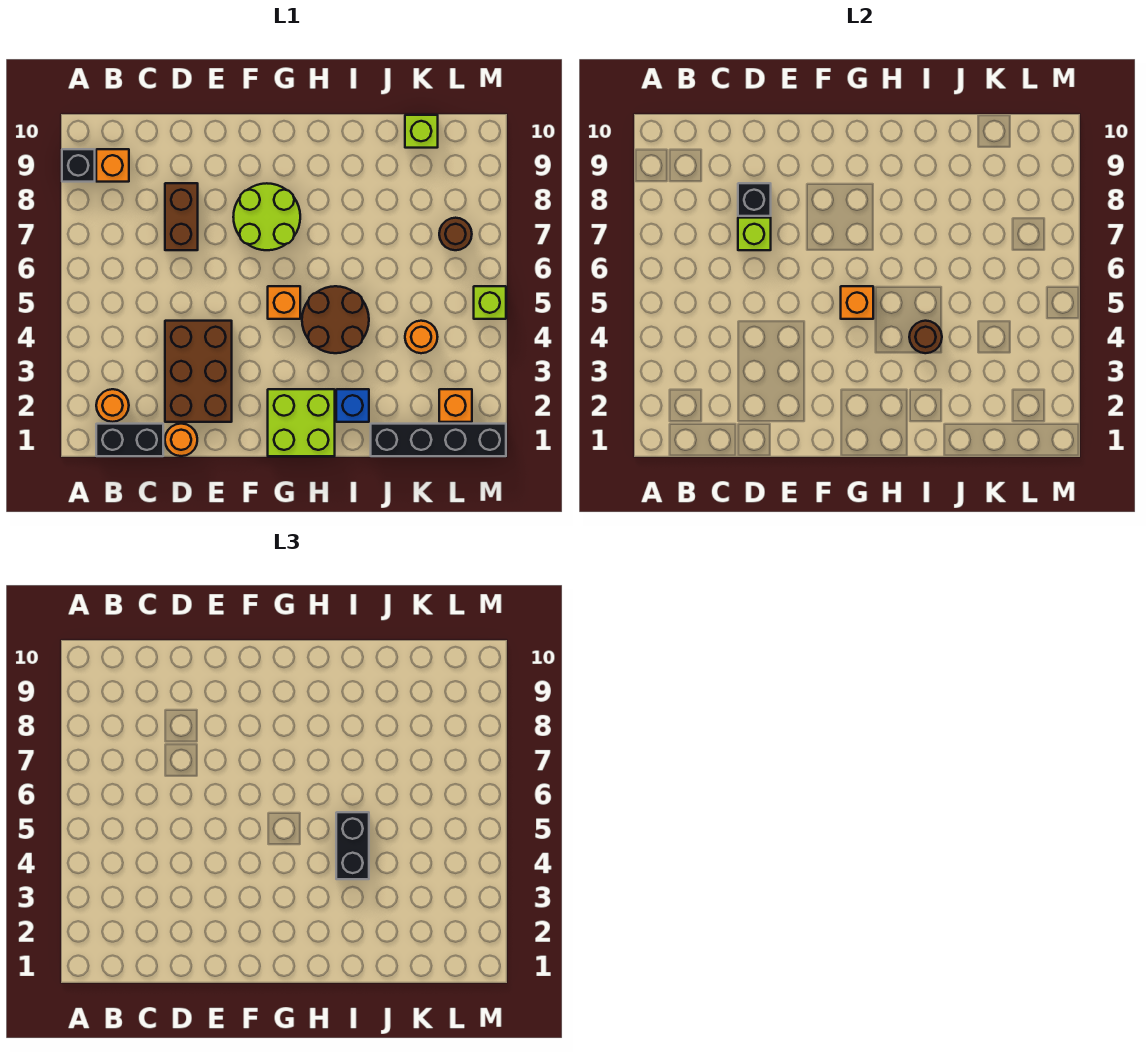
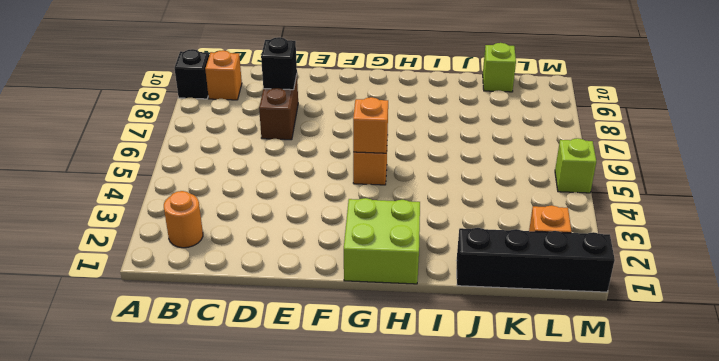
none -> black 1x2 brick [96,424,163,456]
none -> orange 1x1 round brick [165,424,197,456]
none -> brown 2x3 brick [165,321,232,422]

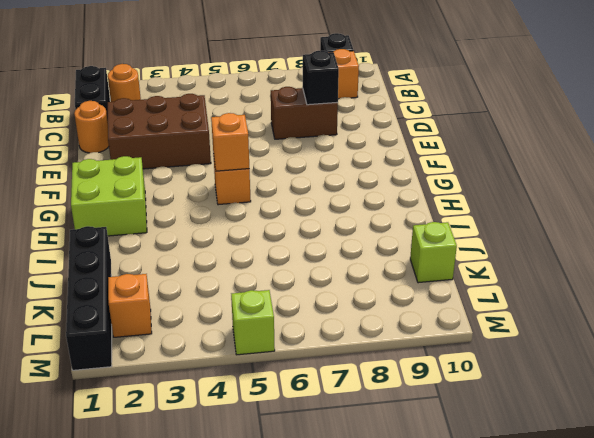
none -> lime 2x2 round brick [233,183,300,250]
none -> brown 2x2 round brick [302,286,369,353]
none -> blue 1x1 brick [336,389,369,422]

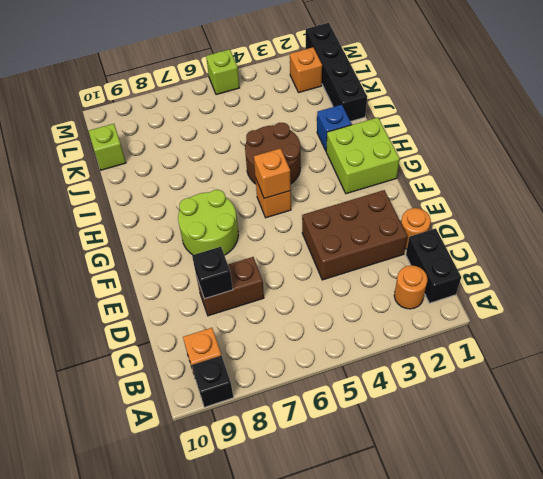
none -> orange 1x1 round brick [405,321,437,353]
none -> brown 1x1 round brick [439,218,472,250]
none -> lime 1x1 brick [738,218,771,250]

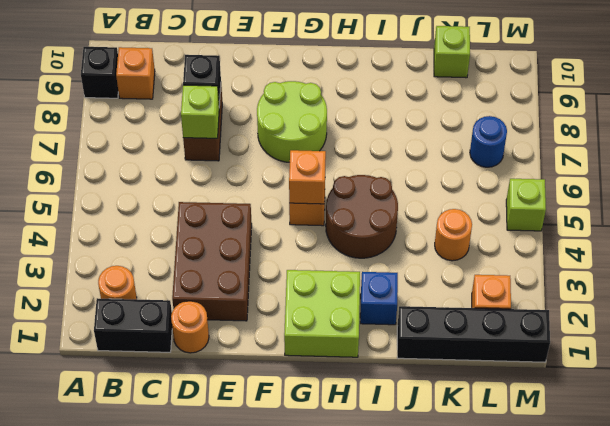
blue 1x1 round brick [470,116,507,167] -> brown 1x1 round brick [439,218,472,250]
none -> brown 1x1 round brick [909,321,942,353]
none -> black 1x2 brick [336,812,369,879]

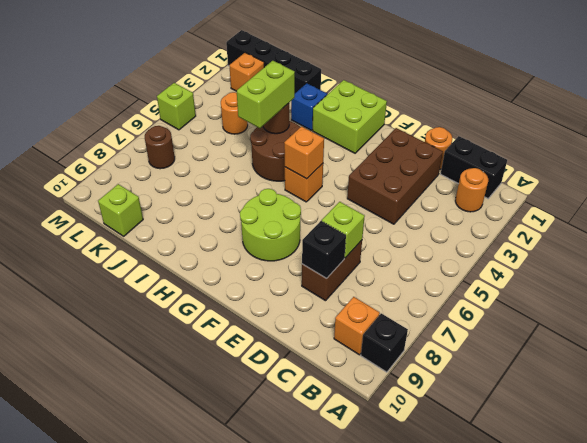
lime 1x2 brick [237,61,295,128] -> black 1x2 brick [336,812,369,879]

